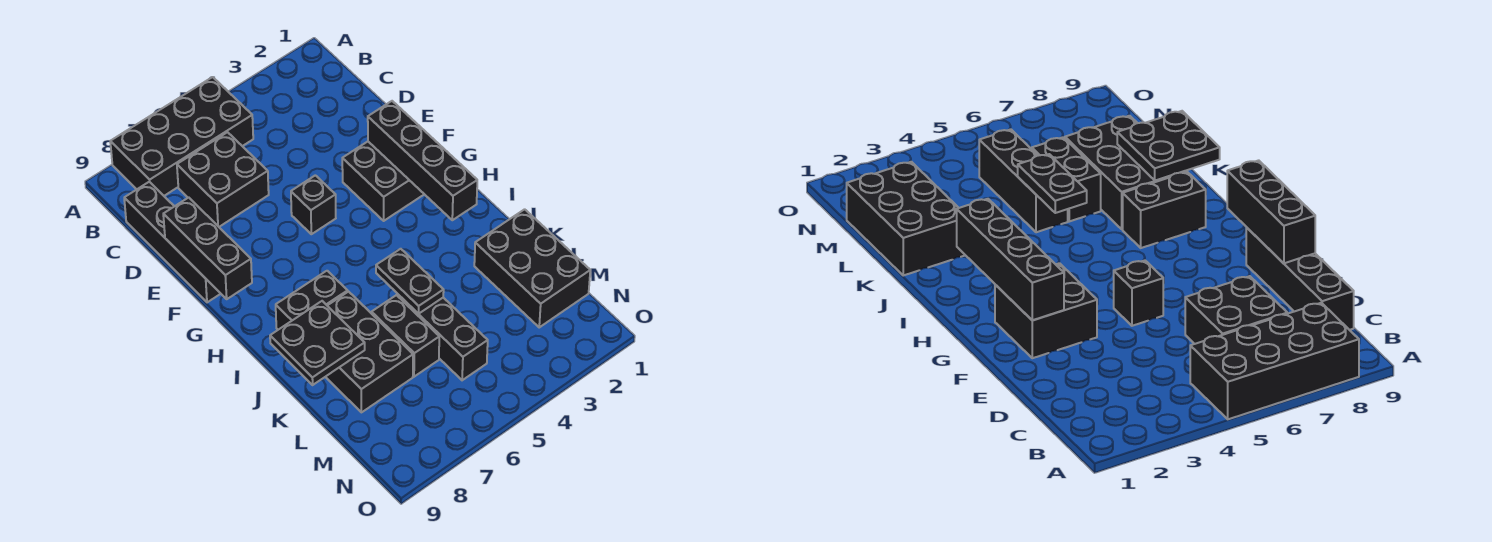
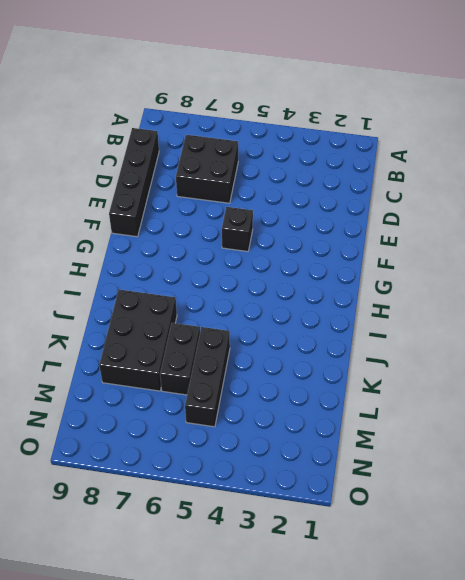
none -> black 2x4 brick [110,77,253,196]
none -> black 2x2 brick [342,142,424,221]
none -> black 1x2 brick [276,271,348,330]

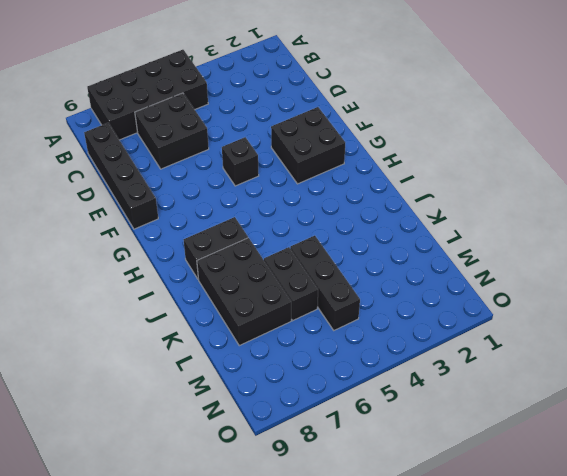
none -> black 2x3 brick [474,209,590,327]
none -> black 1x3 brick [163,198,252,299]
none -> black 1x4 brick [368,101,477,220]

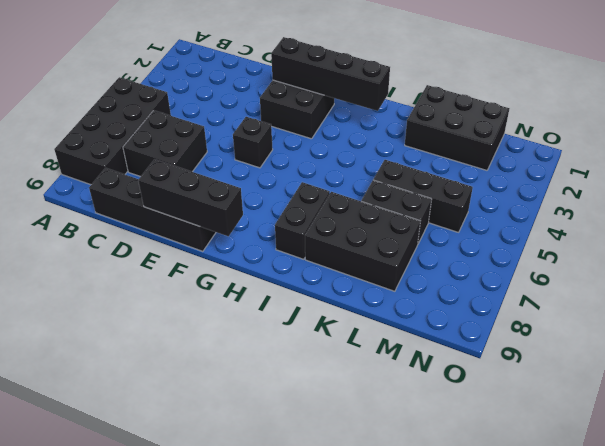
none -> black 1x2 plate [376,249,444,314]
none -> black 2x2 plate [270,301,365,385]

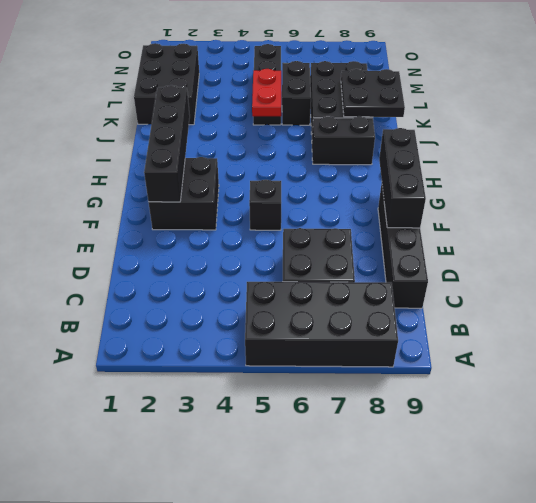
red 1x2 plate [252,69,281,116] -> black 1x2 plate [376,249,444,314]

